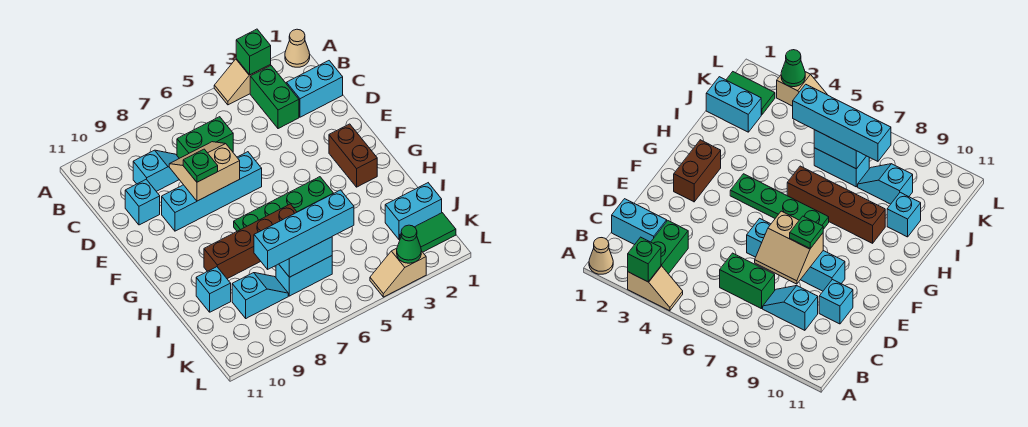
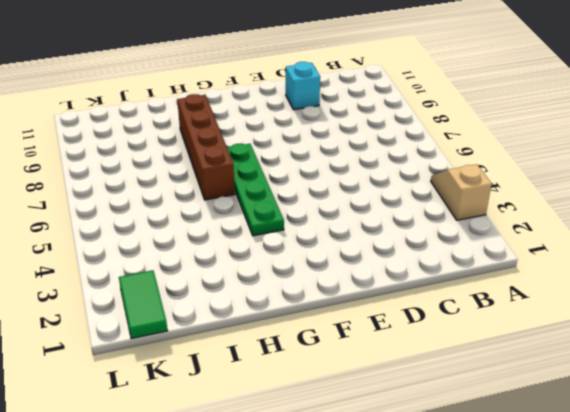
none -> tan 1x1 cone [285,29,310,67]
none -> green 1x2 brick [250,66,299,129]
none -> cyan 1x2 brick [286,61,343,117]

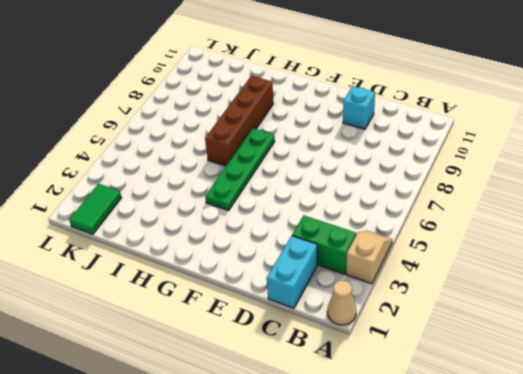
none -> green 1x2 brick [177,117,233,158]
none -> cyan 1x2 slope [133,150,179,191]
none -> cyan 1x4 brick [162,152,262,231]

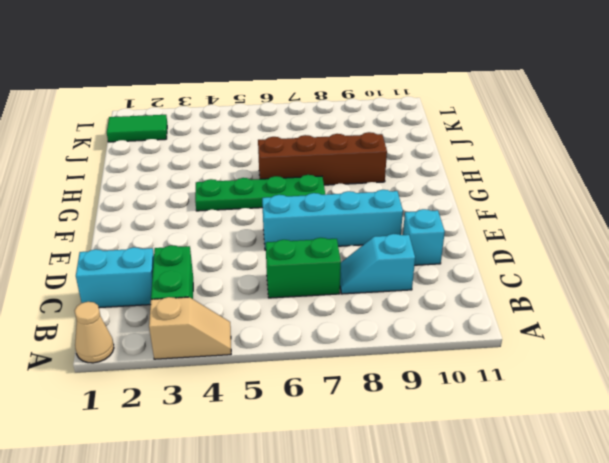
none -> brown 1x2 brick [329,124,377,187]
none -> cyan 1x1 brick [196,267,231,312]
none -> cyan 1x2 brick [385,183,442,240]

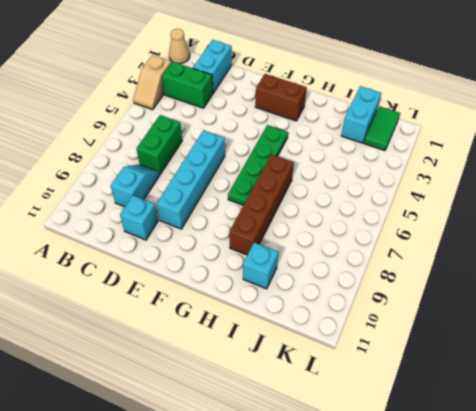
none -> cyan 1x2 brick [276,256,332,296]
none -> cyan 1x2 slope [232,273,288,318]
none -> tan 1x2 slope [370,248,426,297]

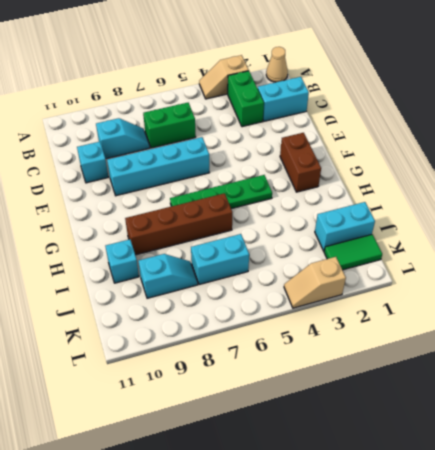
none -> green 1x1 brick [236,29,271,75]
none -> tan 2x2 slope [169,142,240,201]
none -> cyan 1x2 brick [279,237,332,277]

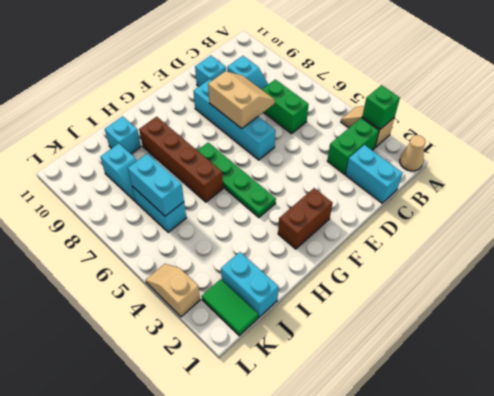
none -> green 1x1 cone [397,225,421,263]
none -> green 1x1 plate [183,149,218,182]
none -> cyan 1x4 brick [254,190,354,269]

